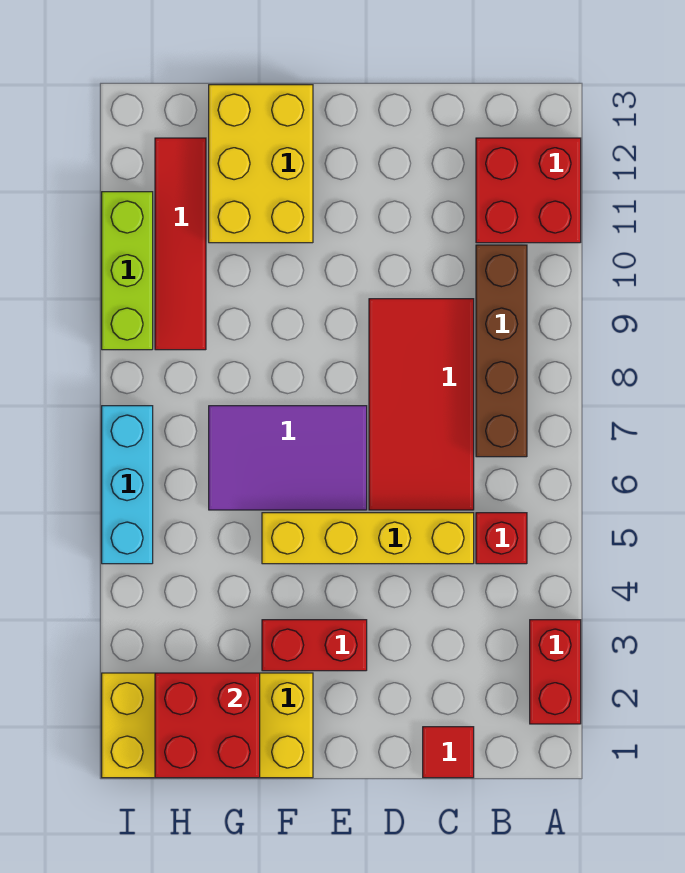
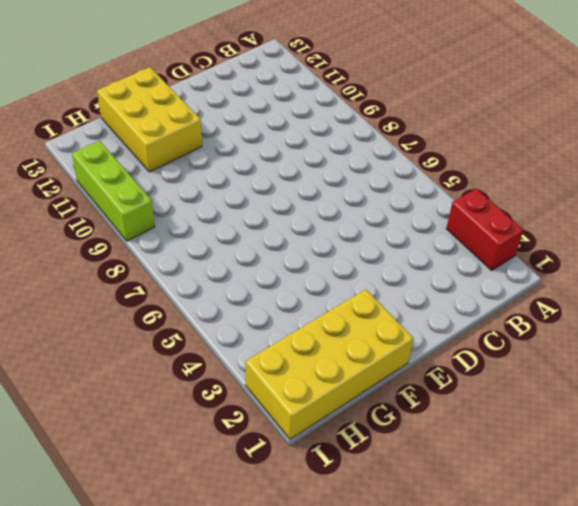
none -> red 2x2 brick [476,138,581,243]
none -> red 1x1 brick [476,513,527,564]
none -> brown 1x4 brick [476,245,527,457]

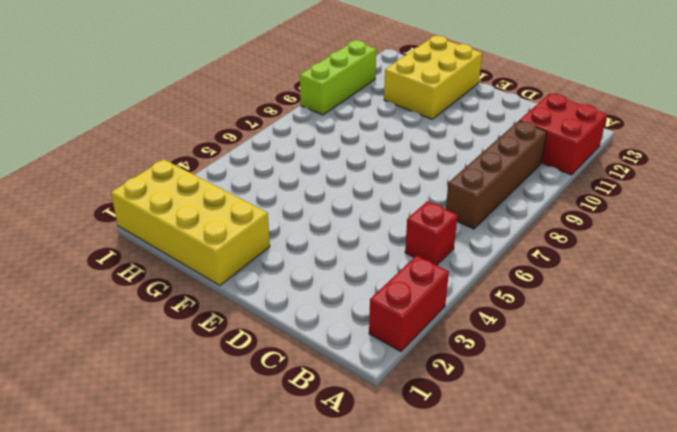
none -> red 1x1 tile [423,727,474,778]
none -> yellow 1x4 brick [262,513,474,564]
none -> red 2x4 tile [369,299,474,510]

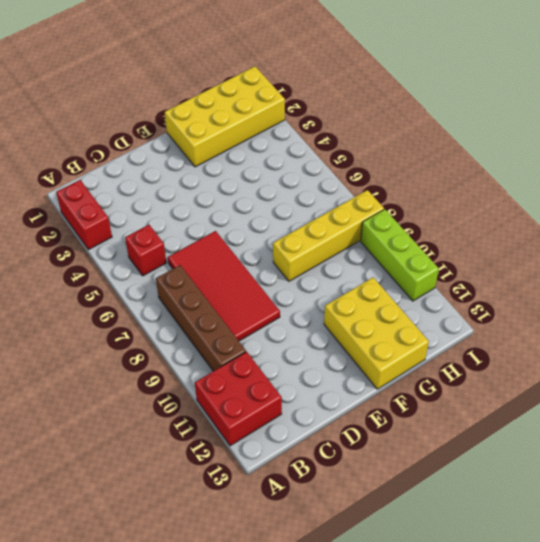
yellow 1x4 brick [273,190,384,281] -> yellow 1x4 brick moved to [262,513,474,564]
none -> red 1x1 tile [423,727,474,778]
none -> red 1x2 brick [262,620,367,671]
none -> purple 2x3 tile [209,406,367,510]

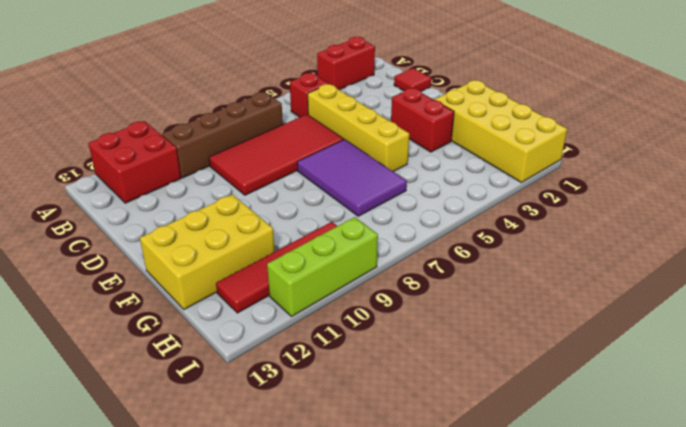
none -> cyan 1x3 brick [102,406,153,564]
none -> red 2x2 brick [155,673,260,778]

